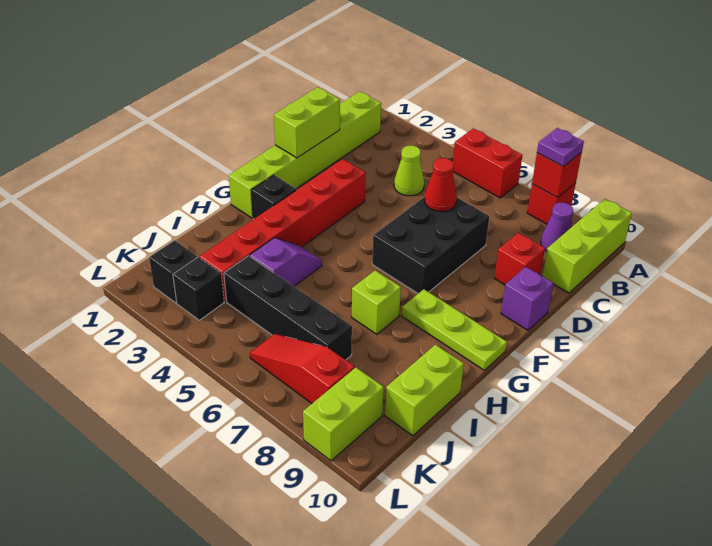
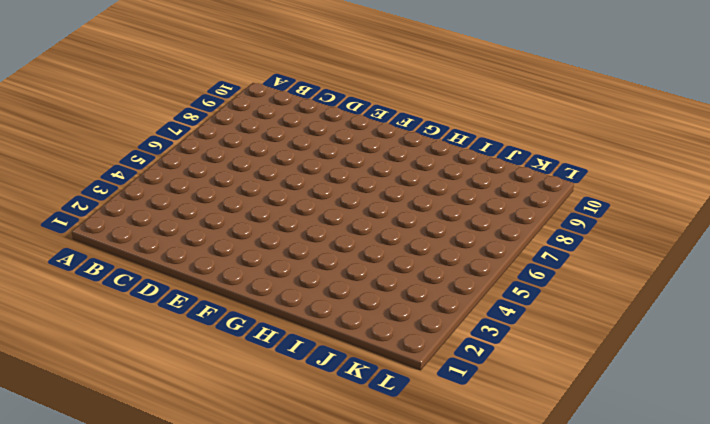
none -> red 1x2 brick [453,129,522,198]
none -> red 1x1 brick [527,183,576,224]
none -> lime 1x3 brick [542,199,632,293]

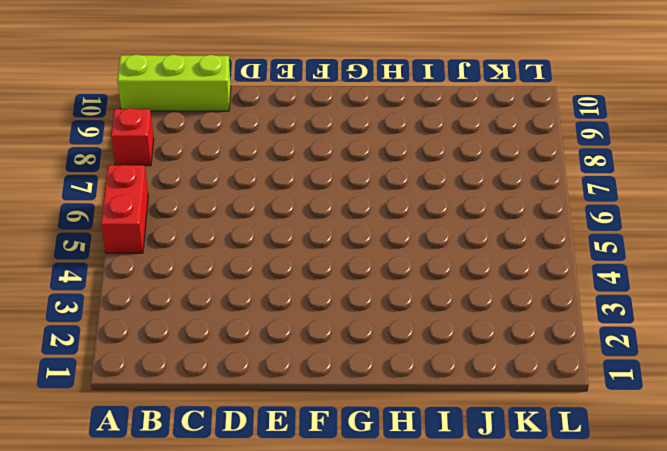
none -> lime 1x6 brick [229,91,381,218]
none -> purple 1x1 cone [541,203,573,251]
none -> lime 1x1 cone [394,146,424,196]

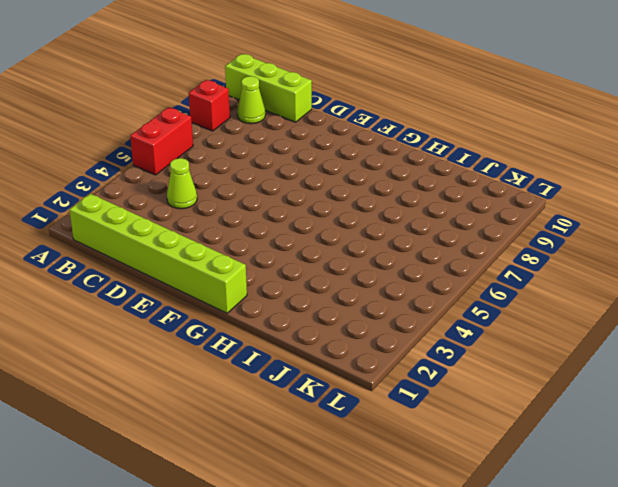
lime 1x1 cone [237,76,265,124] -> purple 1x1 cone [541,203,573,251]
none -> black 2x3 brick [372,197,489,294]
none -> red 1x1 brick [494,233,545,285]
none -> red 1x6 brick [199,159,366,302]

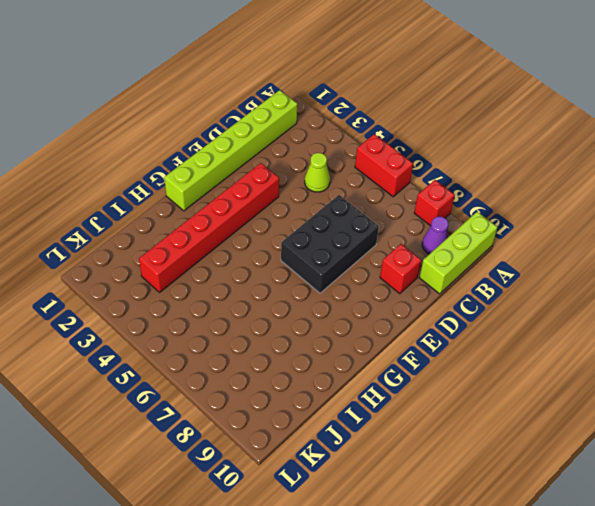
none -> purple 1x1 brick [501,267,553,330]
none -> black 1x1 brick [252,175,296,219]
none -> lime 1x3 plate [402,289,507,370]

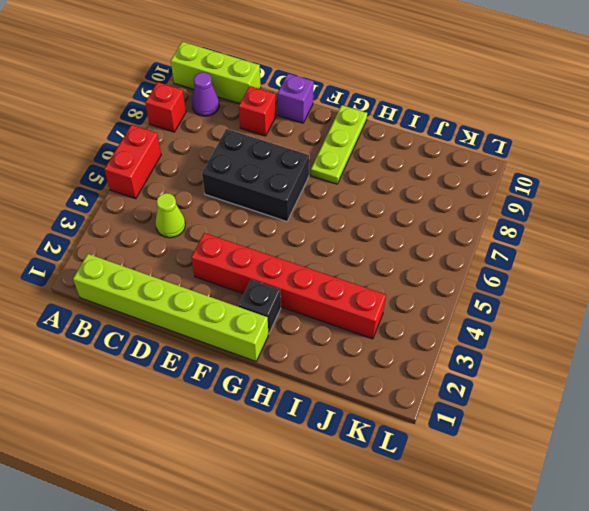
none -> purple 1x2 slope [250,238,322,286]
none -> lime 1x1 brick [352,271,401,334]
none -> lime 1x2 brick [385,345,464,436]

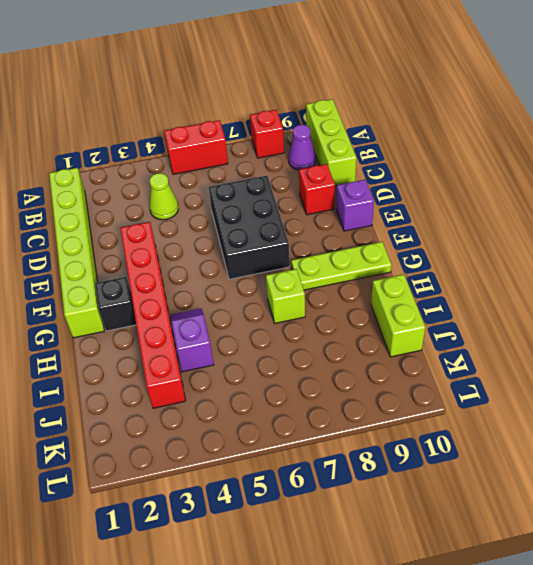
none -> black 1x4 brick [224,256,352,360]
none -> black 1x1 brick [149,240,197,303]
none -> black 1x1 brick [173,257,224,320]

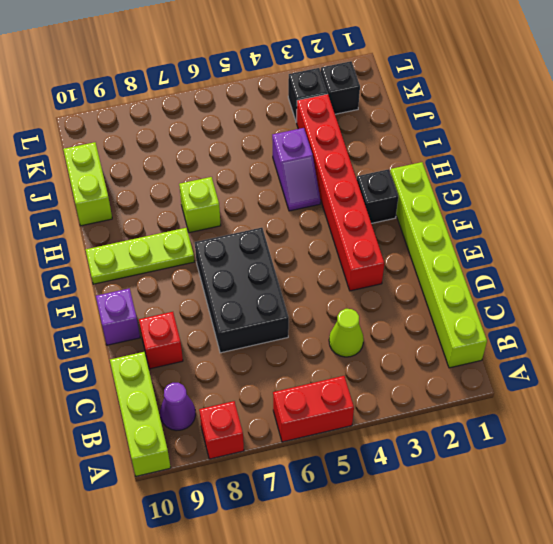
none -> black 1x4 brick [224,256,352,360]
none -> red 1x3 slope [250,334,355,403]
none -> lime 1x2 brick [303,368,384,461]

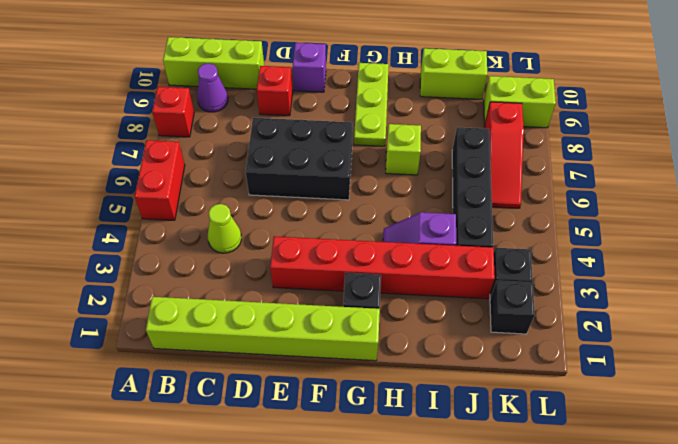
none -> red 1x1 brick [532,152,582,198]
none -> lime 1x2 brick [274,87,340,158]
none -> red 1x1 cone [424,158,457,211]

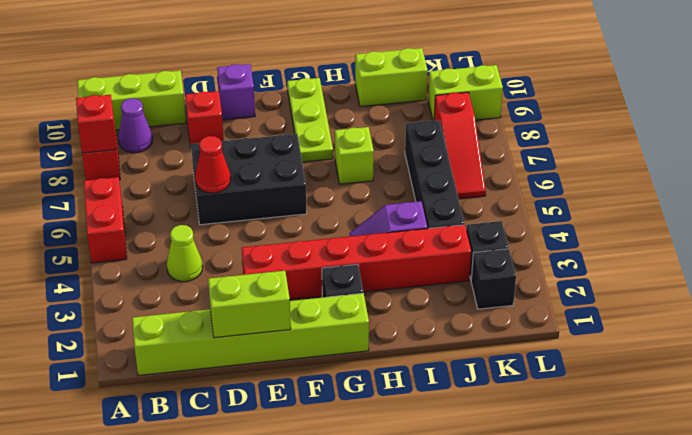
none -> purple 1x1 plate [537,128,584,167]

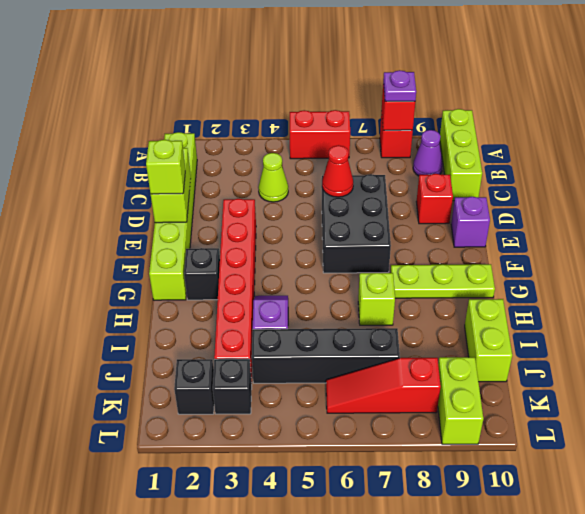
lime 1x1 brick [146,140,185,194] -> none

